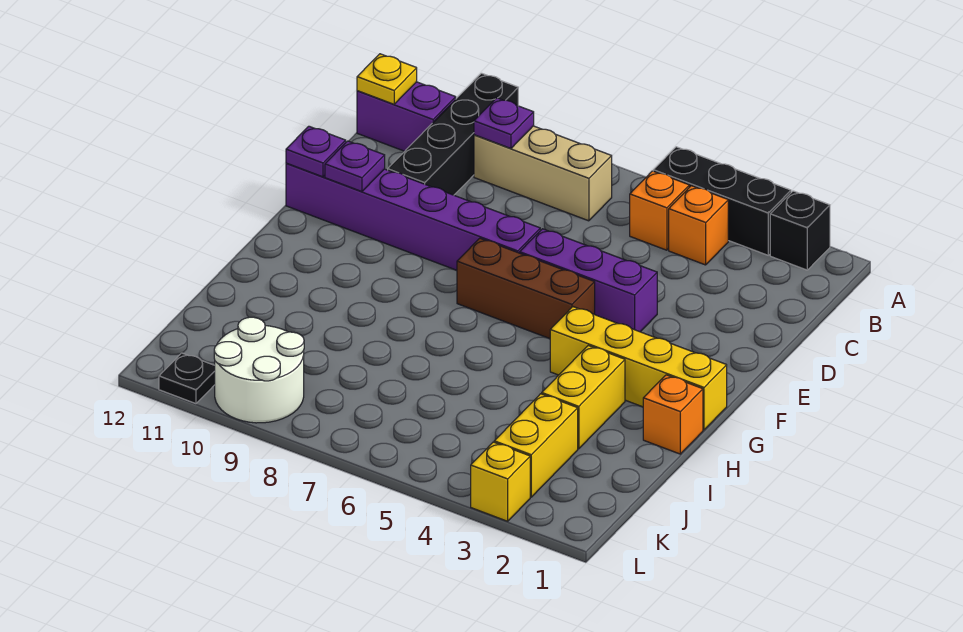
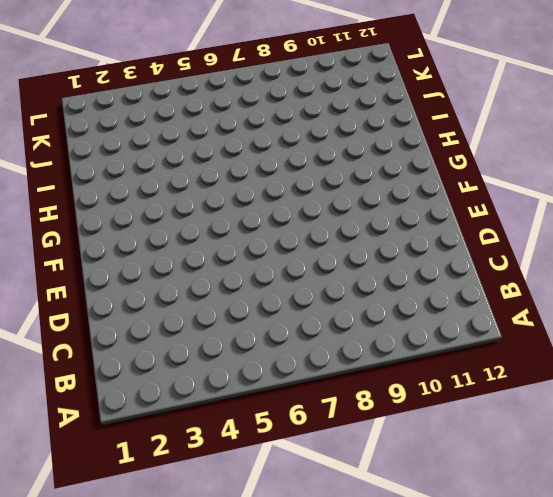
none -> black 1x1 brick [770,191,830,270]
none -> black 1x3 brick [653,147,791,255]
none -> black 1x4 brick [388,73,518,195]

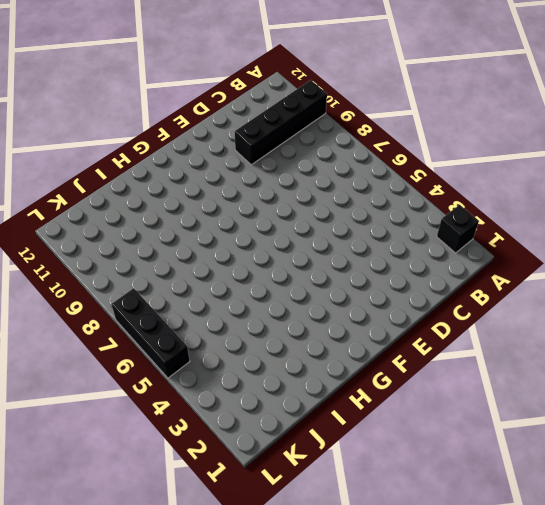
black 1x3 brick [111,288,190,378] -> black 1x3 brick moved to [653,147,791,255]
none -> orange 1x1 brick [669,186,728,265]
none -> orange 1x1 brick [630,171,689,250]
none -> tan 1x3 brick [474,126,612,221]

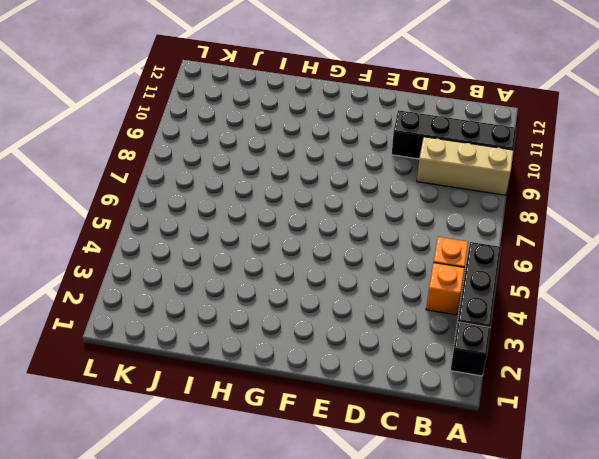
tan 1x3 brick [417,137,514,195] -> tan 1x3 brick turned to [474,126,612,221]
none -> purple 1x2 brick [357,82,456,151]
none -> purple 1x3 brick [520,229,657,332]
none -> purple 1x6 brick [286,163,540,270]

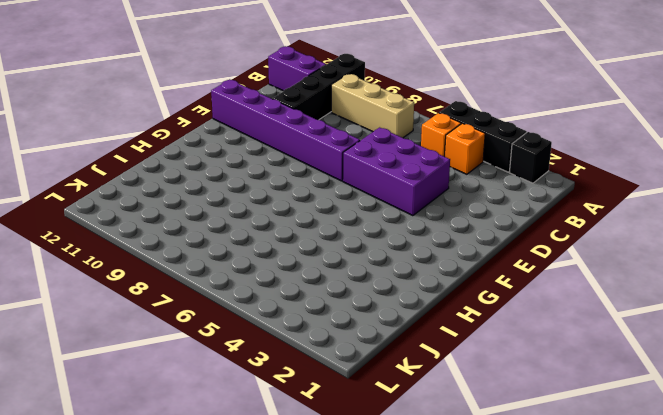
purple 2x3 brick [343,127,450,216] -> purple 1x3 brick [520,229,657,332]
none -> brown 1x3 brick [457,238,595,339]
none -> yellow 1x4 brick [550,307,727,430]
none -> orange 1x1 brick [643,375,703,454]

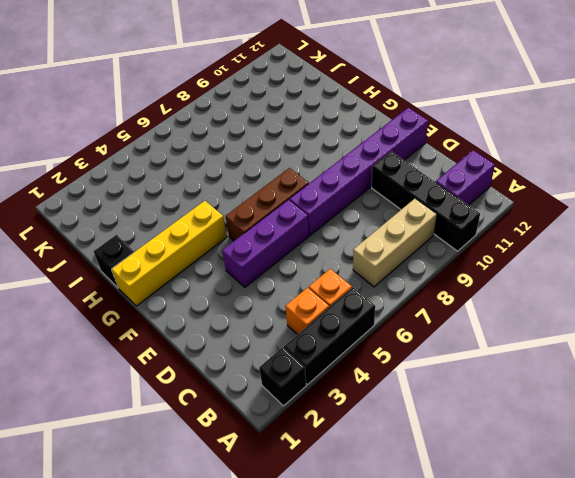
black 1x1 brick [94,235,134,288] -> orange 1x1 brick [643,375,703,454]
none -> yellow 1x2 brick [542,346,625,449]
none -> yellow 1x2 brick [494,394,578,497]
none -> white 2x2 round brick [214,317,304,423]

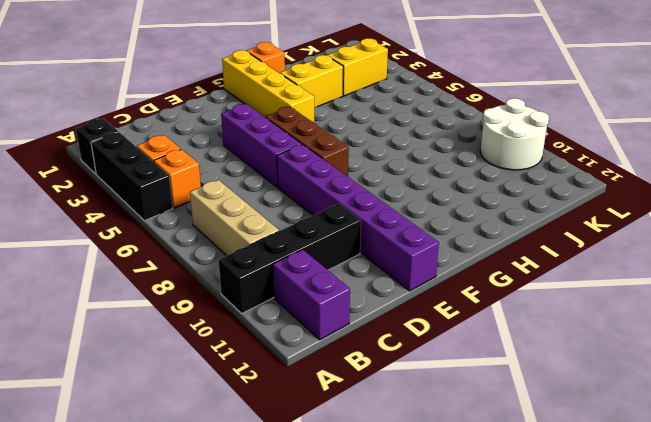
none -> yellow 1x1 brick [471,442,530,521]
none -> black 1x1 plate [159,353,215,404]
none -> purple 1x1 plate [474,98,534,148]

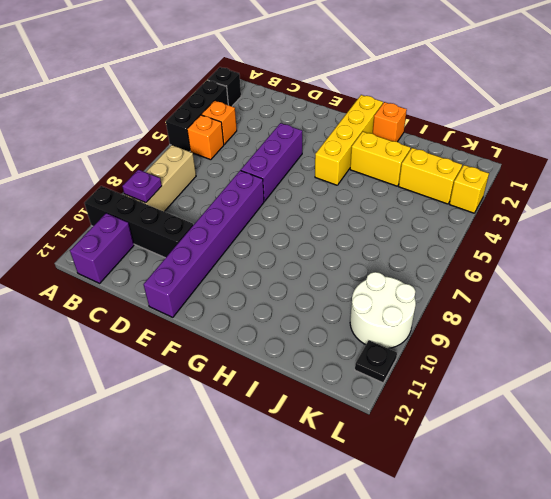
none -> brown 1x3 brick [457,238,595,339]
none -> yellow 1x1 plate [357,54,417,104]
none -> purple 1x1 plate [325,141,385,192]

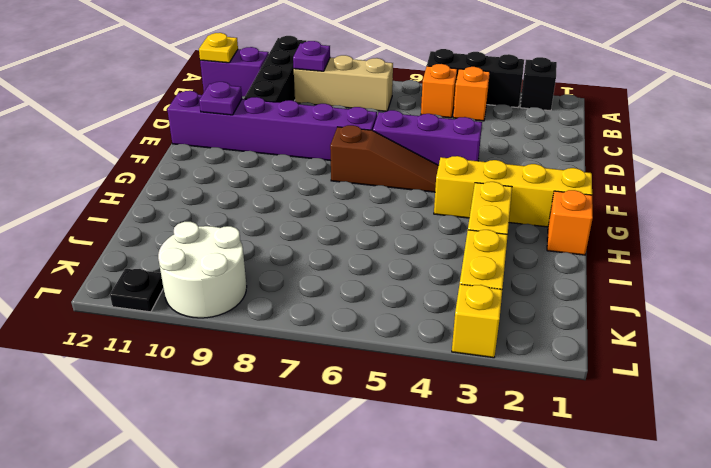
brown 1x3 slope [330,125,439,192] -> brown 1x3 brick [457,238,595,339]
none -> purple 1x1 plate [286,126,346,177]

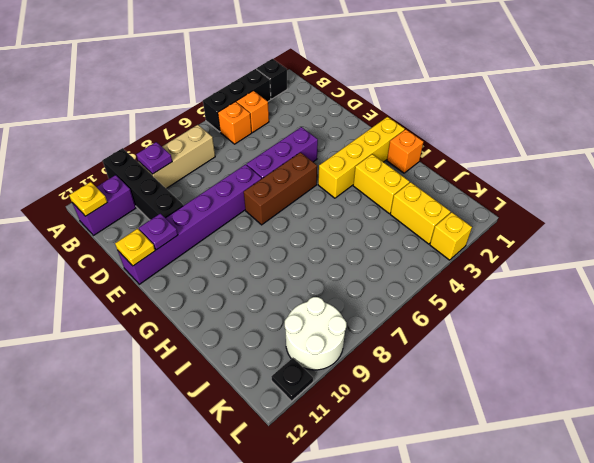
yellow 1x1 plate [115,229,155,266] -> purple 1x1 plate [286,126,346,177]

